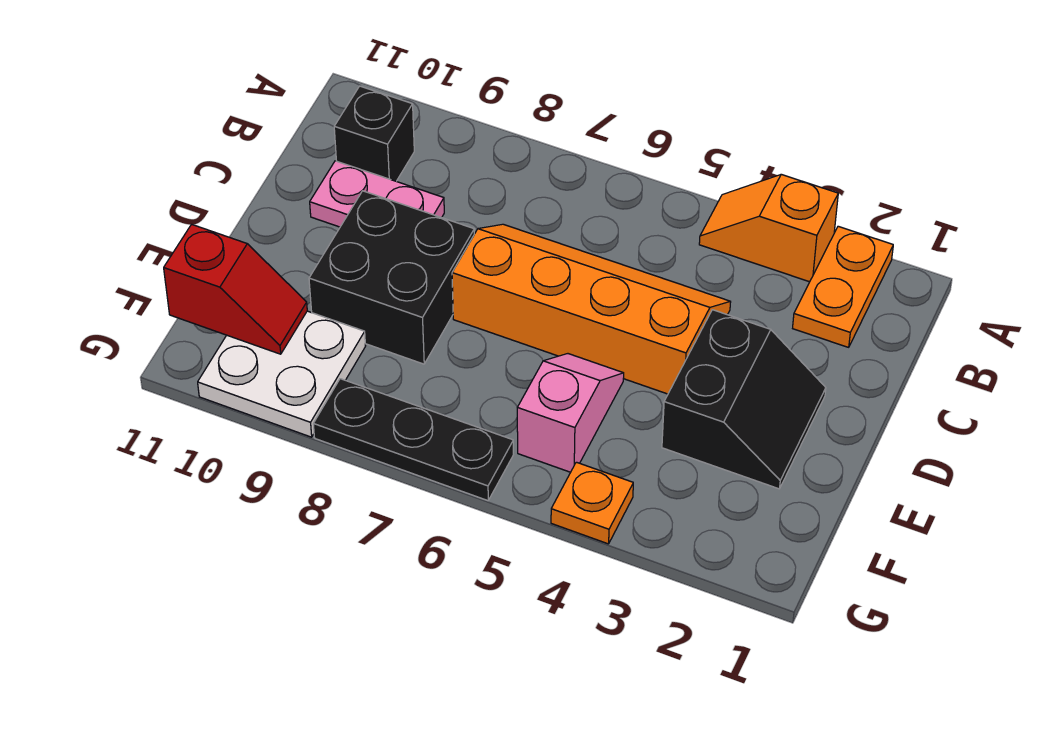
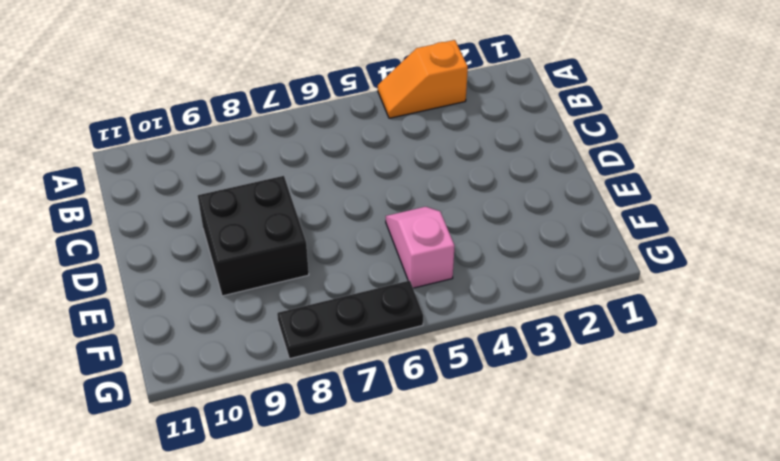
none -> orange 1x2 plate [793,226,893,347]
none -> black 1x1 brick [334,86,414,181]
none -> orange 2x4 slope [452,224,731,394]

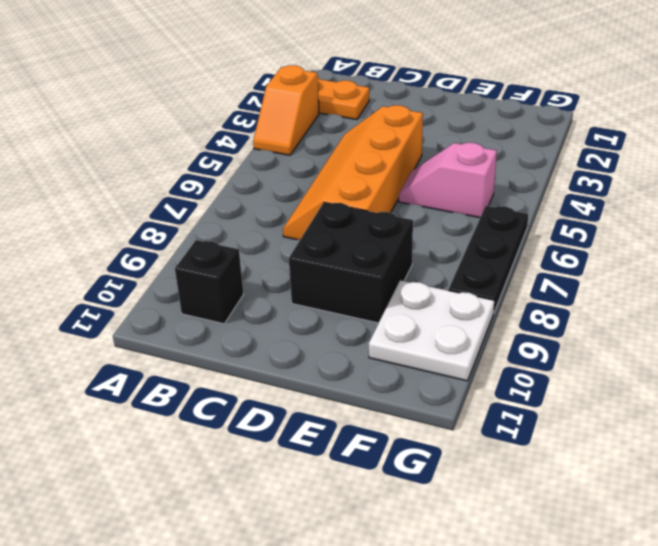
none -> pink 1x2 plate [310,161,444,227]
none -> black 2x2 slope [662,310,826,489]
none -> orange 1x1 plate [551,462,633,544]

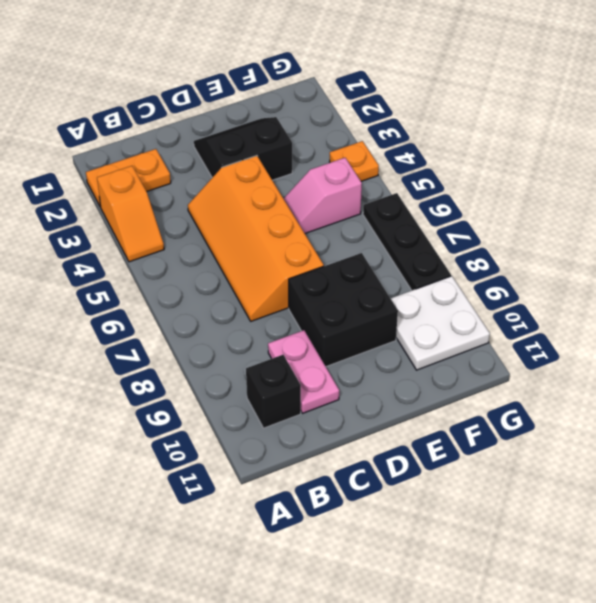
none -> red 1x2 slope [164,224,307,354]

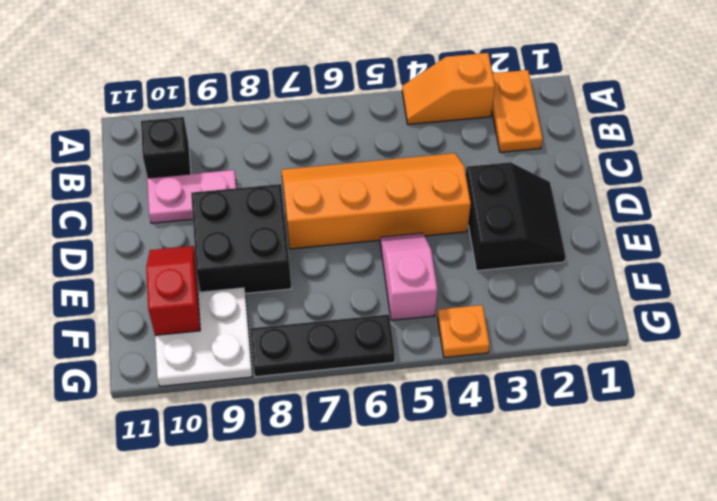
red 1x2 slope [146,246,200,335] -> red 1x2 slope turned to [164,224,307,354]

